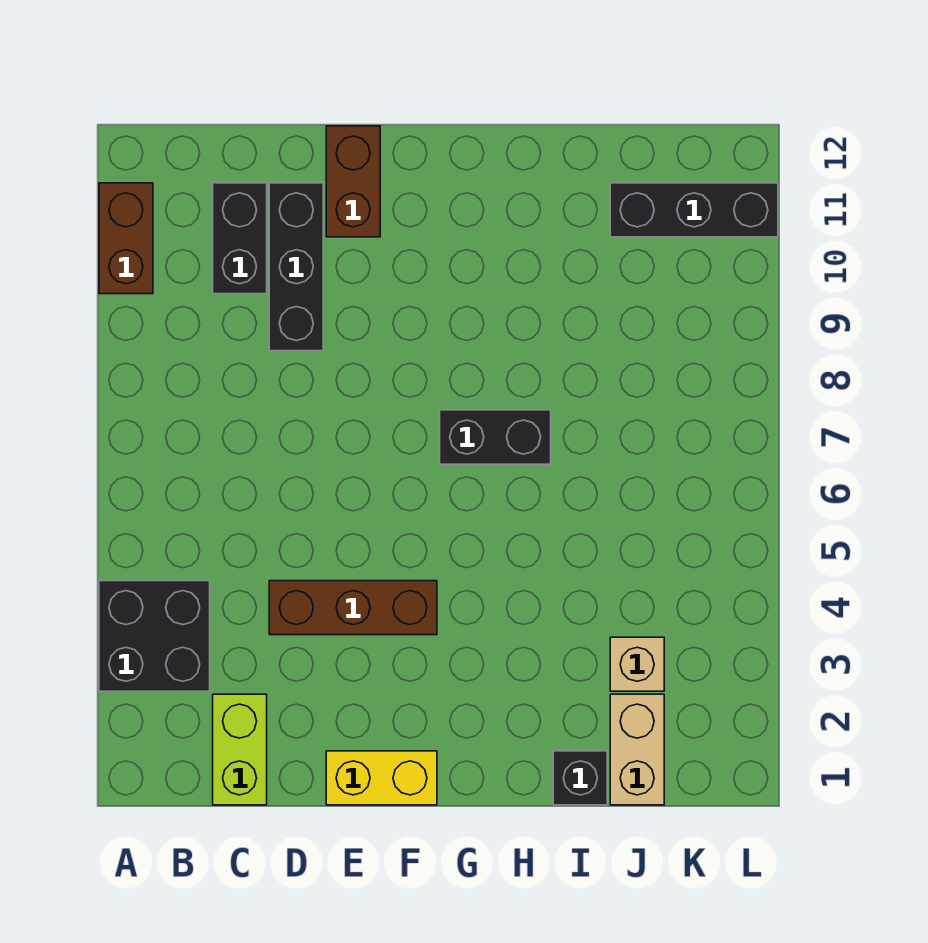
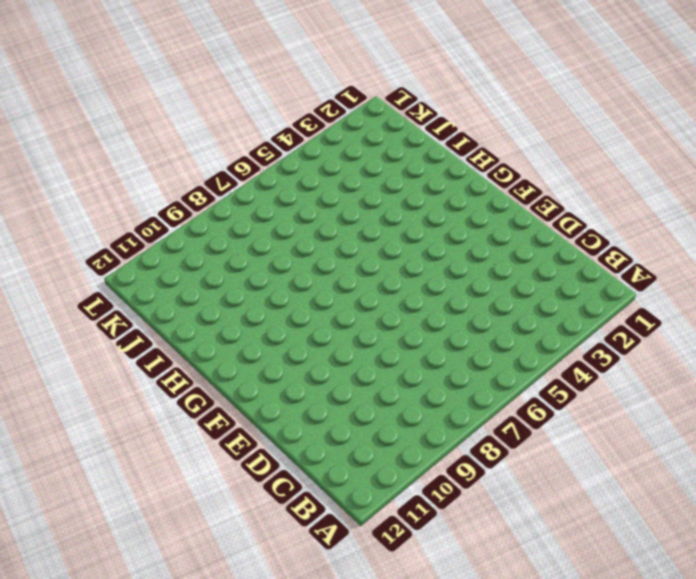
none -> black 2x2 brick [99,581,210,691]
none -> brown 1x2 brick [99,183,153,294]
none -> lime 1x2 brick [213,694,267,805]

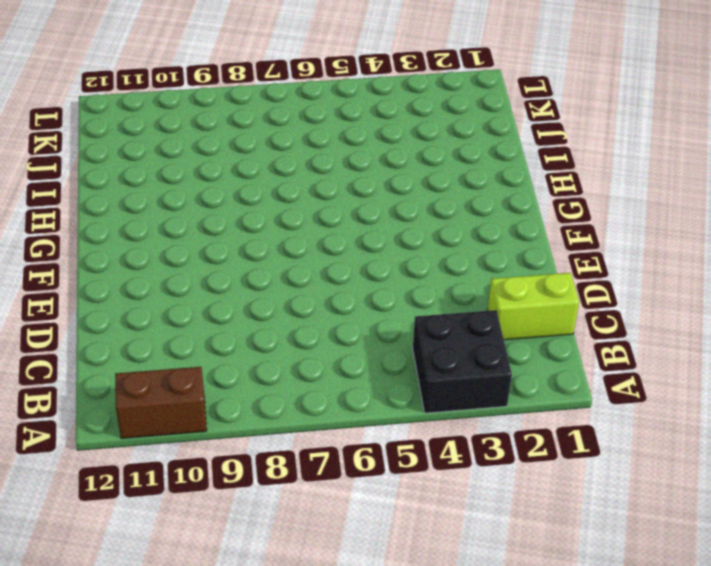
none -> black 1x2 brick [213,183,267,294]
none -> brown 1x3 brick [269,581,437,635]
none -> black 1x3 brick [269,183,323,351]

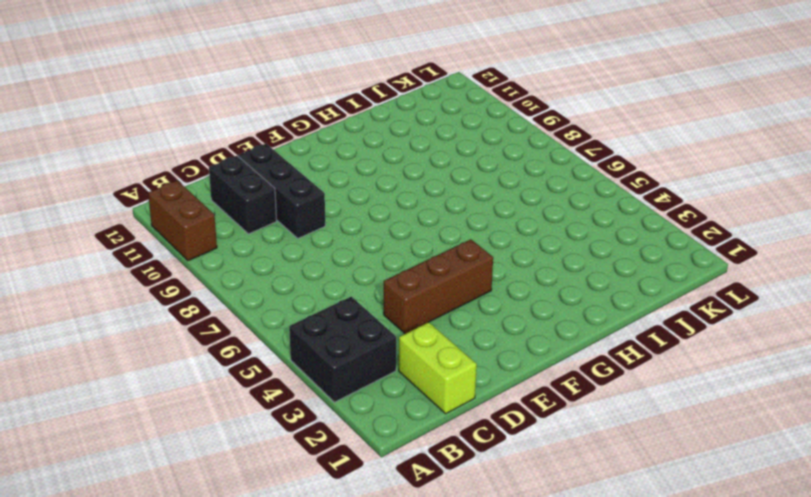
none -> yellow 1x2 brick [326,751,437,805]
none -> brown 1x2 brick [326,126,380,237]
none -> black 1x2 brick [440,410,551,464]

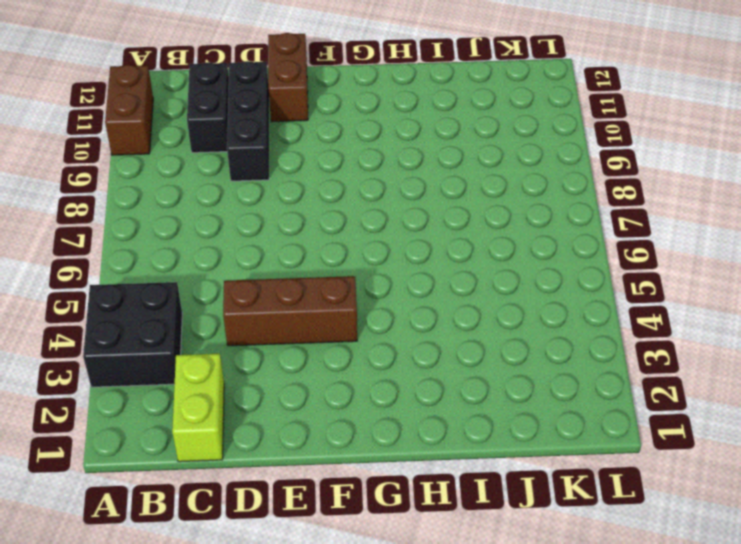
none -> yellow 1x2 brick [326,751,437,805]
none -> black 1x2 brick [440,410,551,464]
none -> black 1x1 brick [553,751,607,805]

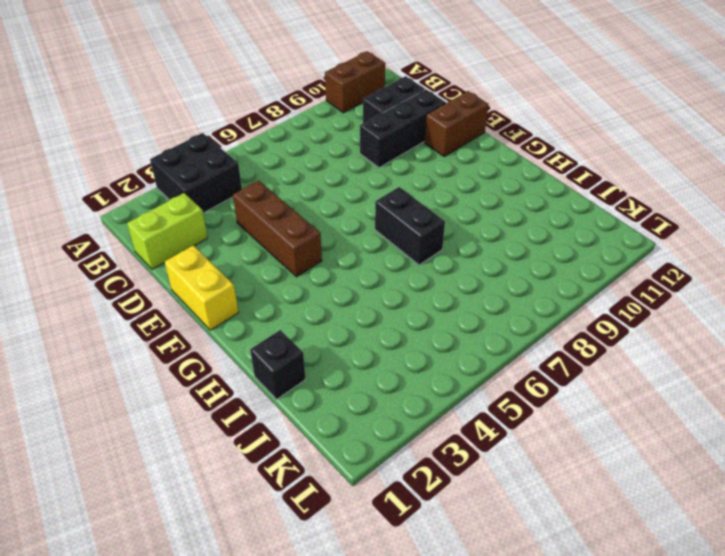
none -> tan 1x2 brick [610,694,664,805]
none -> tan 1x1 brick [610,637,664,691]
none -> black 1x3 brick [610,183,778,237]

